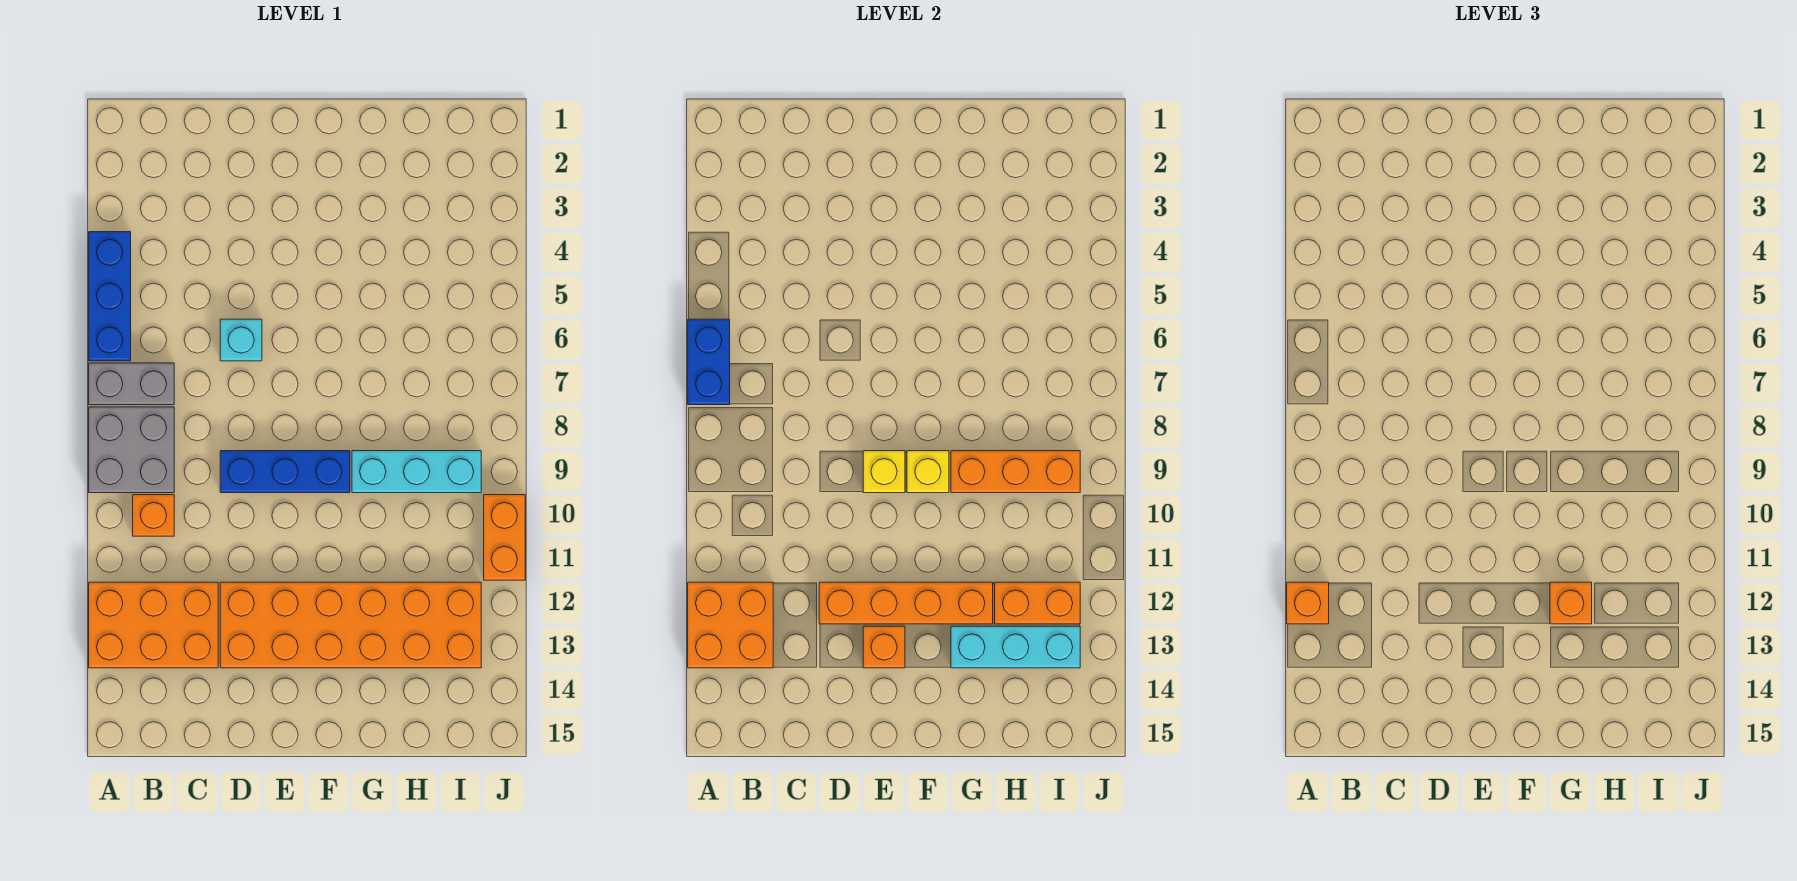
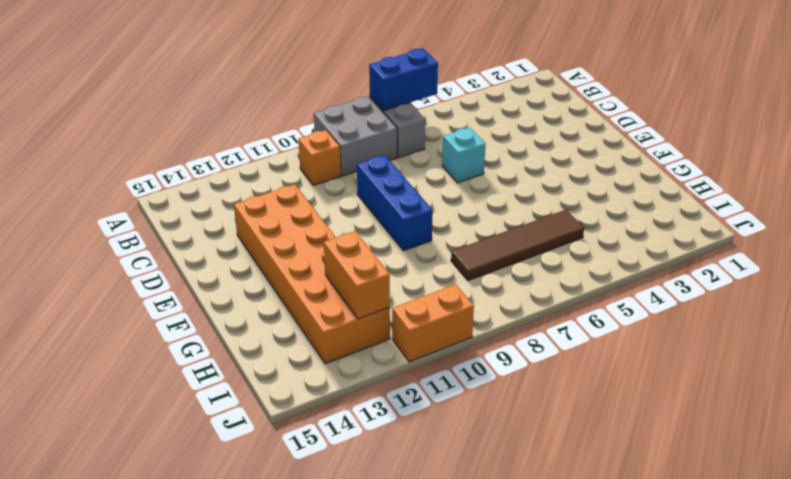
brown 1x4 tile [451,210,584,281] -> none
none -> blue 1x3 brick [89,232,131,361]
none -> orange 2x3 brick [89,582,218,668]
none -> cyan 1x3 brick [352,451,481,493]

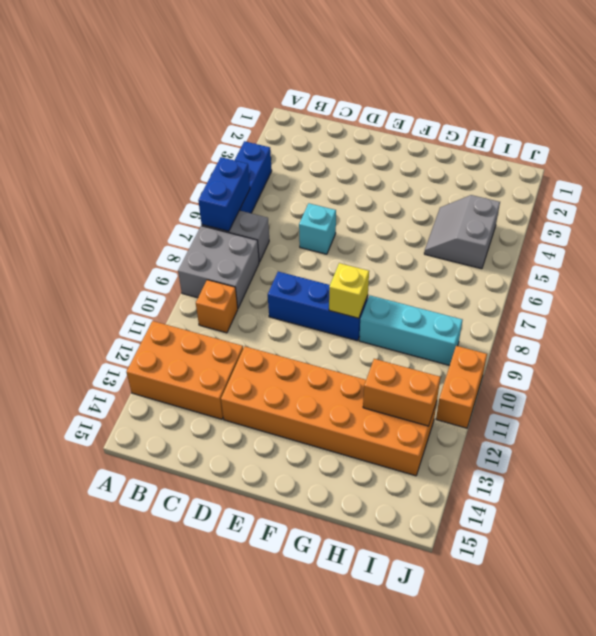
grey 2x2 slope [424,195,500,269] -> none
none -> orange 2x2 brick [688,582,773,668]
none -> orange 1x4 brick [819,582,993,624]
none -> yellow 1x1 brick [863,451,905,493]

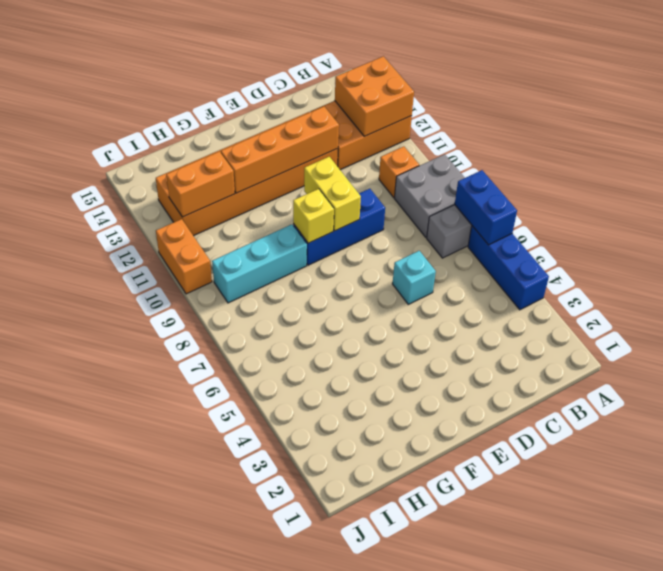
yellow 1x2 brick [304,157,361,231] -> yellow 1x1 brick [863,451,905,493]
none -> orange 1x1 brick [863,626,905,668]
none -> orange 1x3 brick [951,451,1080,493]
none -> cyan 1x3 brick [951,626,1080,668]

